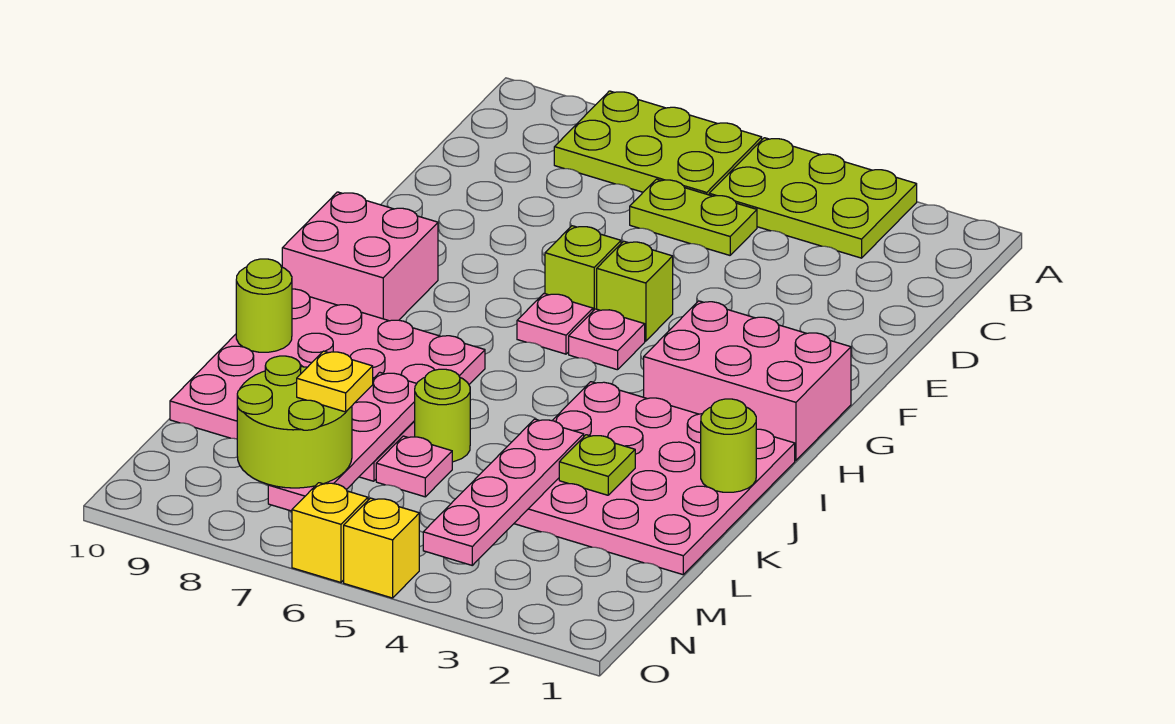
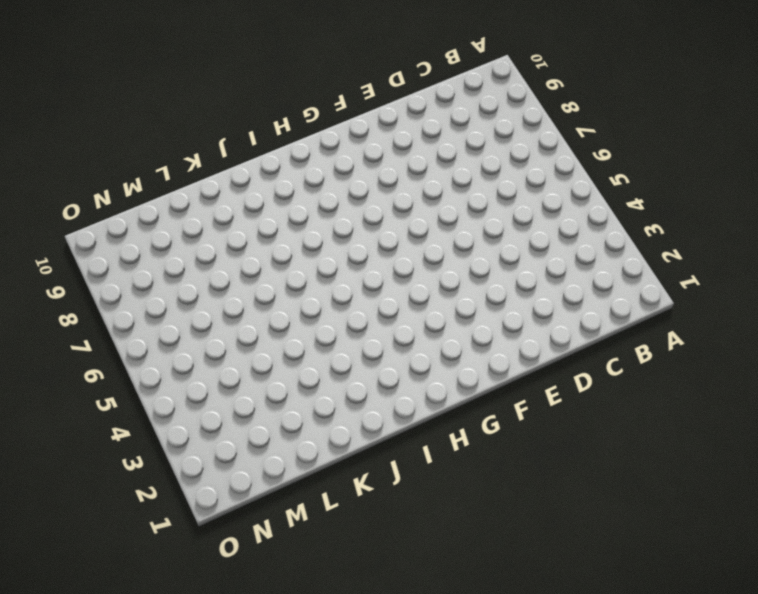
none -> lime 2x3 plate [709,138,917,258]
none -> lime 2x3 plate [554,91,762,195]
none -> lime 1x2 plate [630,179,757,255]

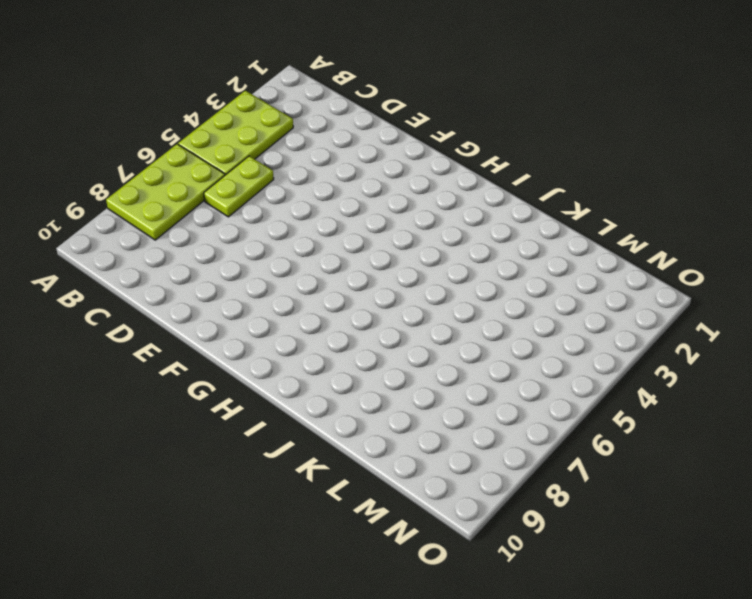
none -> lime 1x1 brick [597,241,673,341]
none -> lime 1x1 brick [545,226,621,311]
none -> pink 2x3 brick [644,301,851,460]

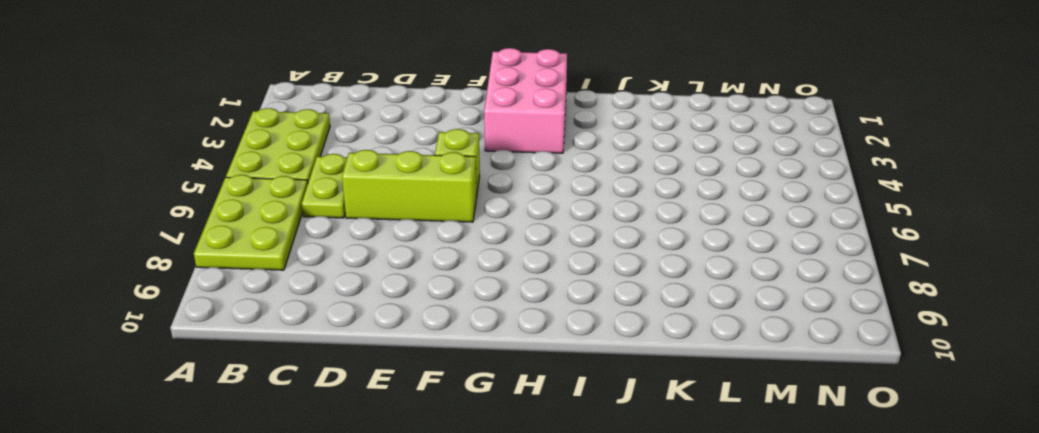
lime 1x3 brick [342,150,477,222] -> lime 1x1 brick [545,226,621,311]
none -> pink 1x1 plate [569,309,645,370]
none -> pink 1x1 plate [517,294,593,354]
none -> pink 2x2 brick [282,192,438,321]

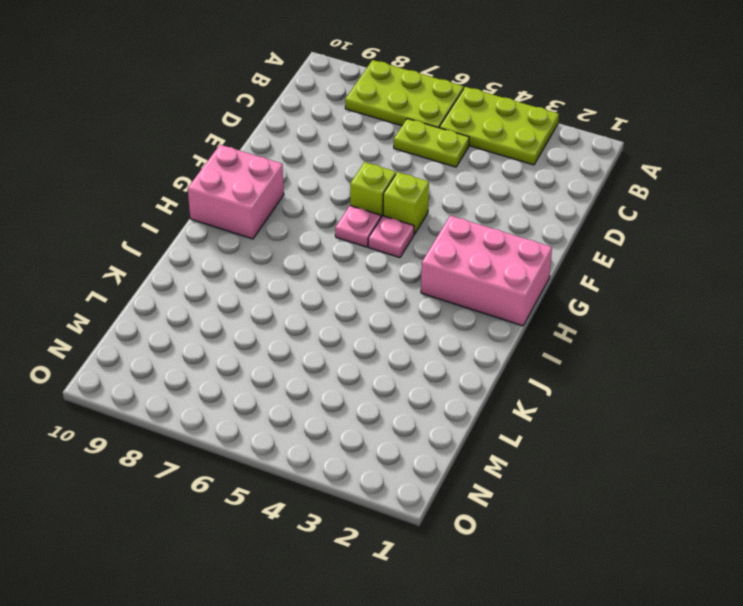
none -> pink 4x4 plate [514,382,795,575]
none -> pink 4x4 plate [170,289,485,481]
none -> lime 1x1 round brick [415,369,470,462]

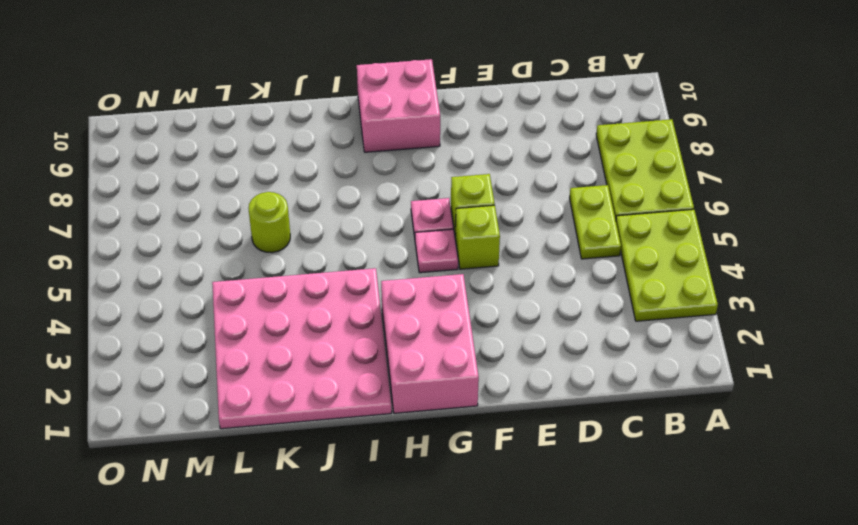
none -> pink 4x4 plate [170,289,485,481]
none -> pink 1x1 plate [376,436,452,497]
none -> yellow 1x1 brick [344,498,419,598]

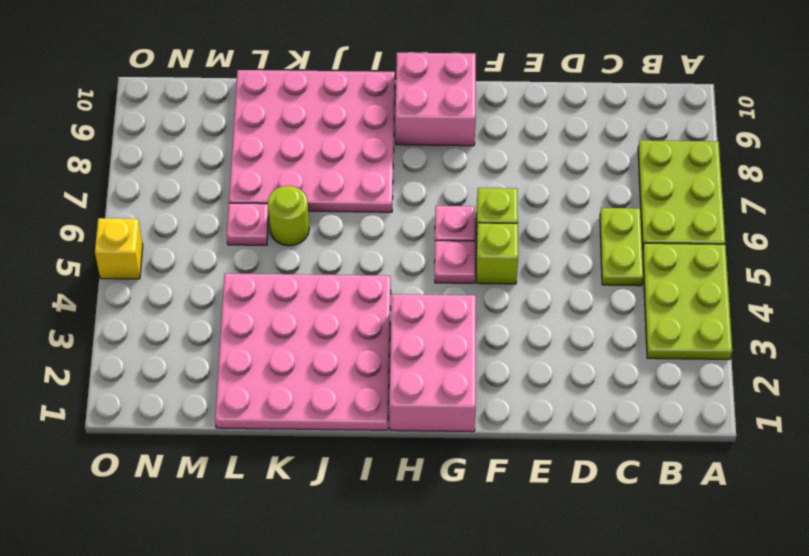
none -> yellow 1x1 brick [292,483,368,582]
none -> lime 1x1 round brick [701,399,756,492]
none -> lime 1x1 round brick [236,259,292,352]

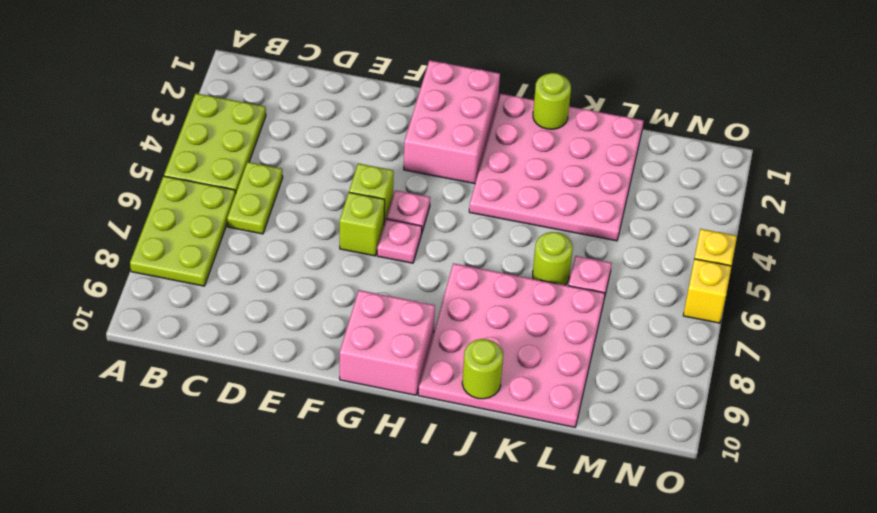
none -> lime 1x1 plate [559,435,635,495]
none -> pink 1x4 plate [423,419,584,565]
none -> pink 1x4 plate [268,372,417,511]

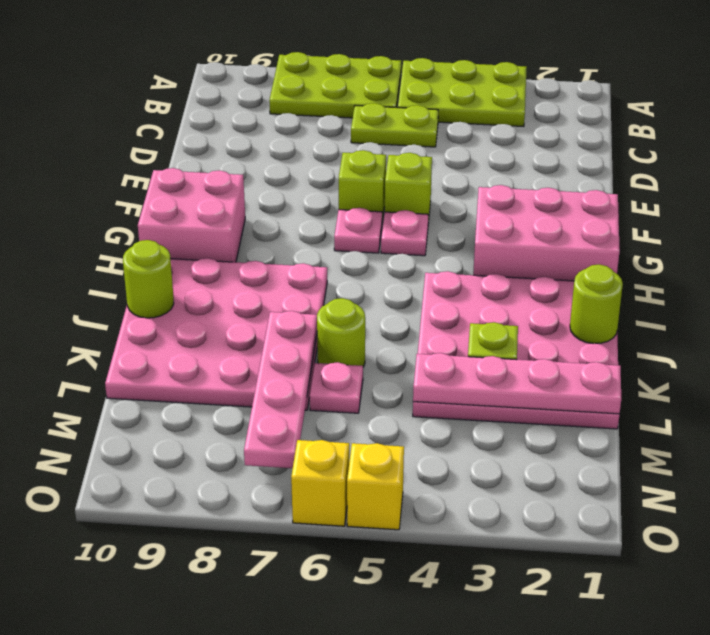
pink 1x4 plate [413,353,621,414] -> pink 1x4 plate turned to [423,419,584,565]
none -> lime 2x2 round brick [237,356,352,488]
none -> yellow 1x1 plate [297,351,373,412]

